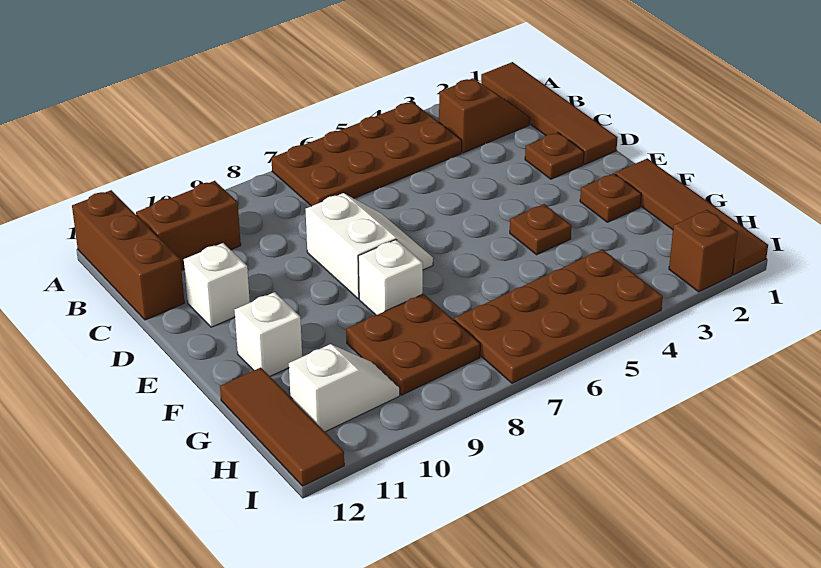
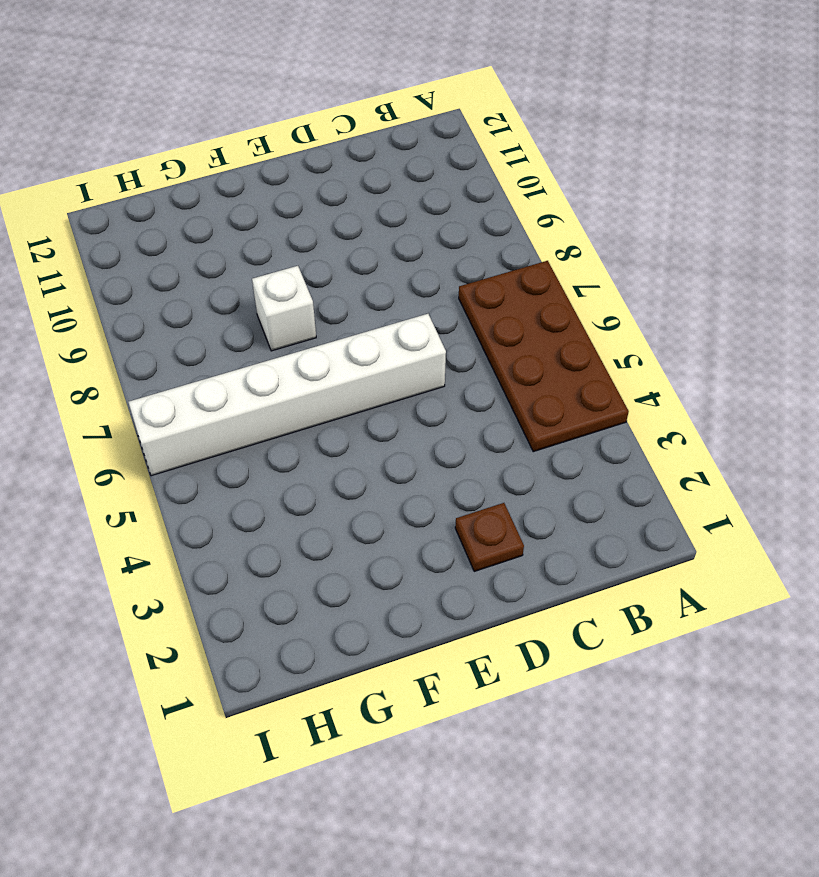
white 1x6 brick [128,314,446,476] -> brown 2x4 plate [454,249,663,383]
none -> brown 1x4 tile [481,62,618,164]
none -> brown 1x3 brick [72,190,185,320]
none -> brown 1x2 slope [439,78,530,153]

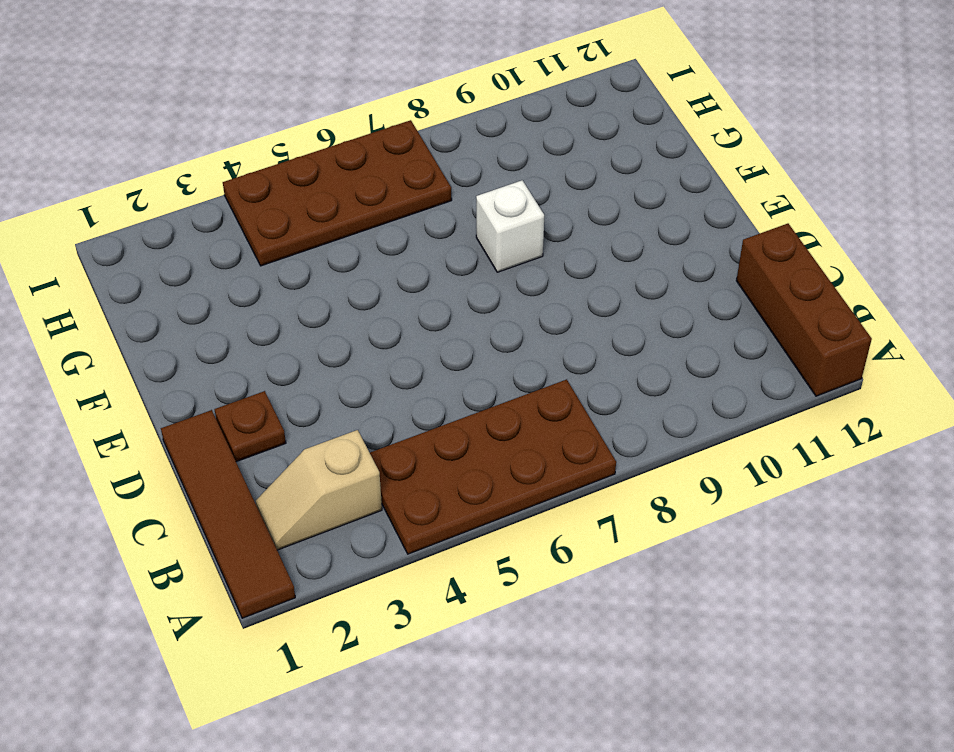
tan 1x2 slope [256,430,382,550] -> brown 1x2 slope [439,78,530,153]
none -> brown 1x2 brick [136,181,241,270]
none -> white 2x2 slope [306,193,433,299]
none -> white 1x1 brick [184,243,250,327]

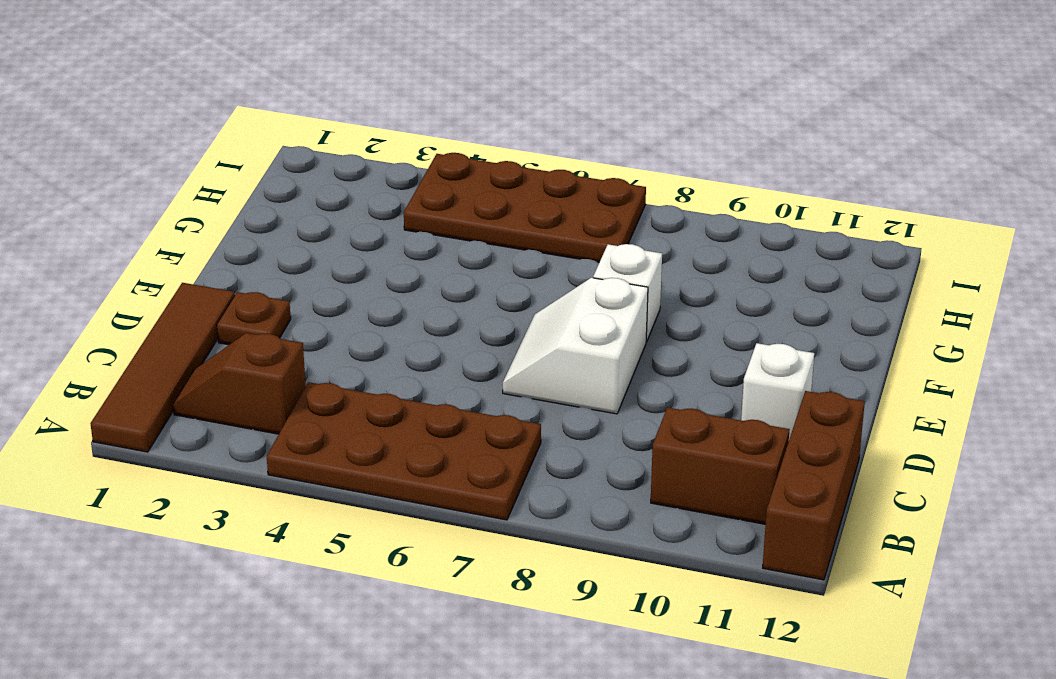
none -> brown 1x4 tile [615,158,768,275]
none -> brown 1x1 plate [580,173,641,222]
none -> brown 1x1 plate [510,204,571,255]

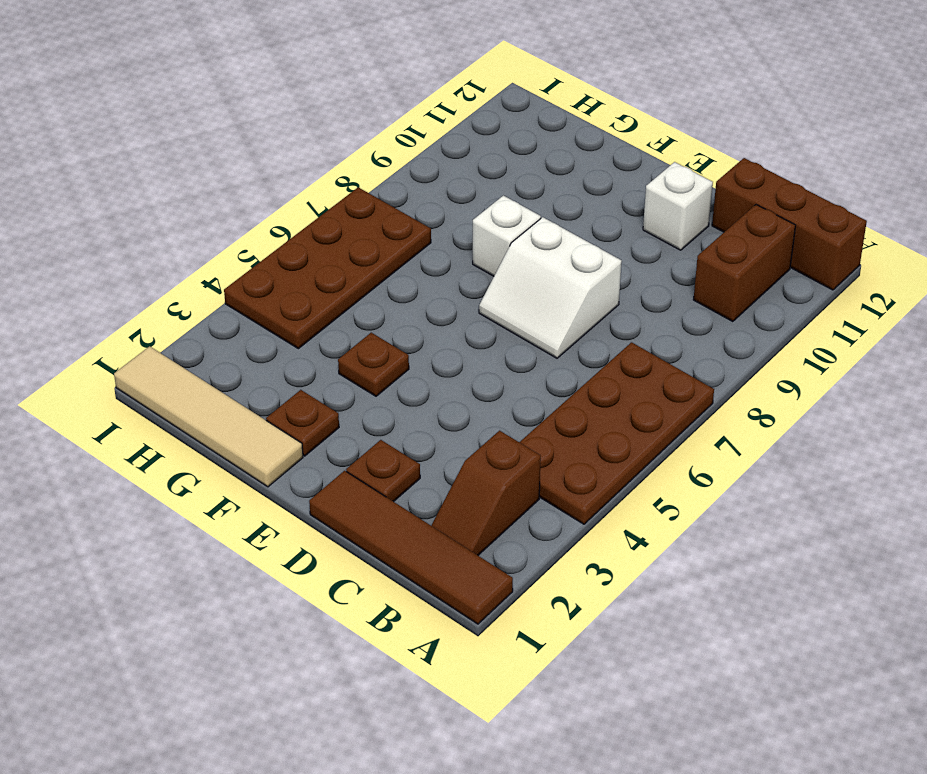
tan 1x4 tile [114,346,303,487] -> brown 1x4 tile [615,158,768,275]
none -> white 1x1 brick [235,292,302,376]
none -> brown 2x2 plate [346,294,480,395]
none -> brown 1x3 tile [220,368,344,486]

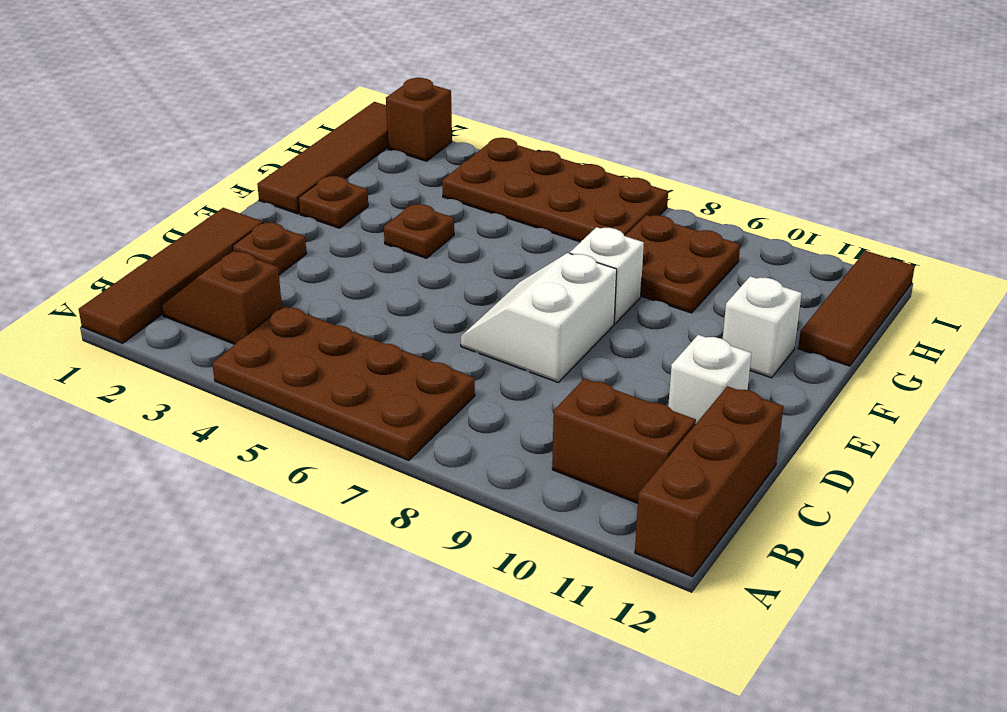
none -> white 1x2 slope [289,344,400,432]

